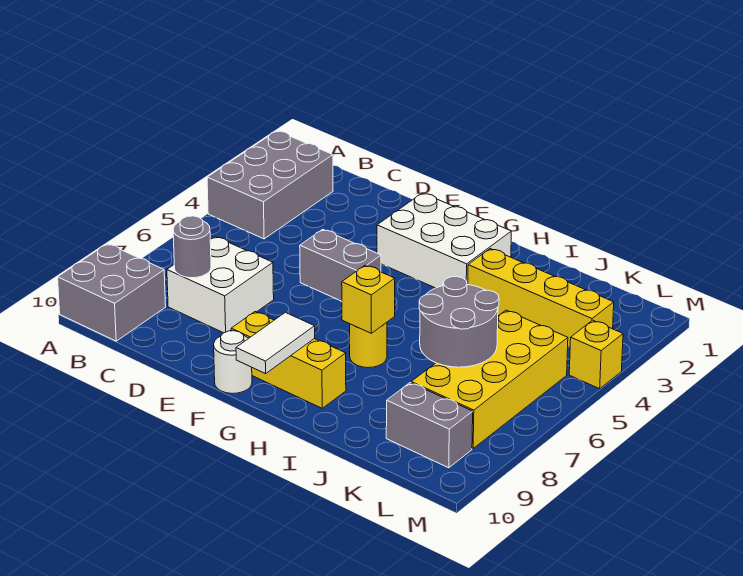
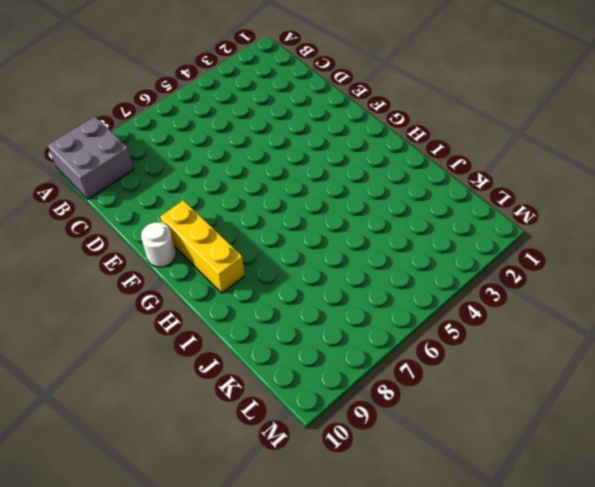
none -> grey 2x3 brick [207,131,333,239]
none -> white 2x2 brick [167,237,274,333]
none -> grey 1x2 brick [300,229,381,301]

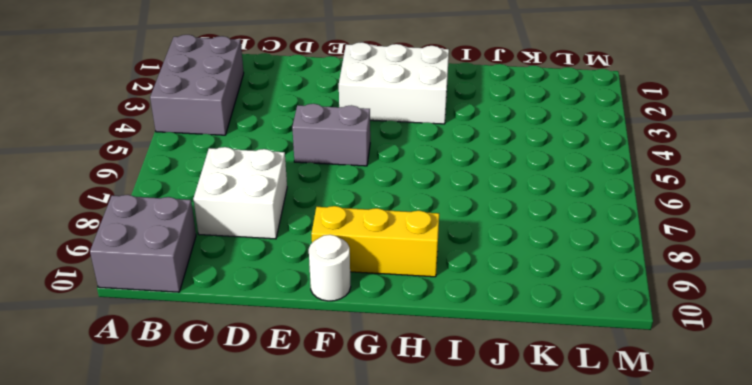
none -> yellow 1x1 round brick [350,323,387,368]
none -> yellow 1x4 brick [468,249,614,347]
none -> yellow 2x4 brick [411,310,568,448]

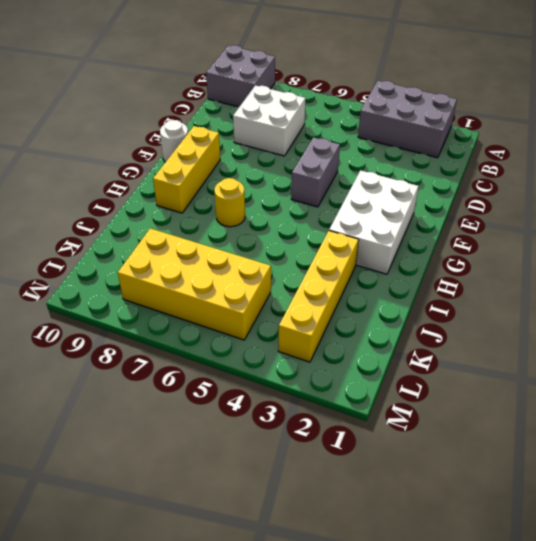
none -> grey 1x2 brick [386,383,473,468]
none -> yellow 1x1 brick [569,320,623,389]
none -> grey 1x1 round brick [173,216,211,278]

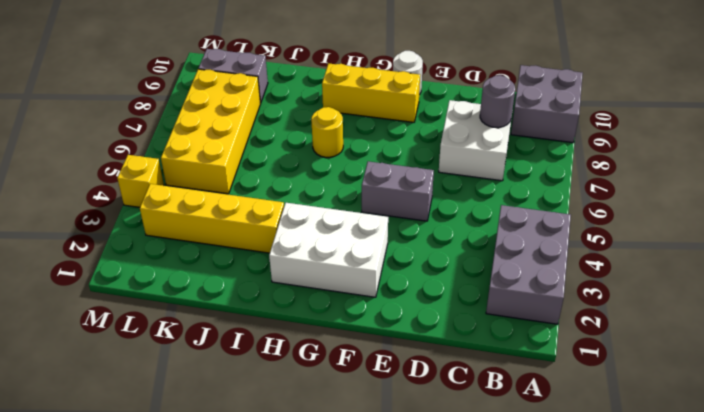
none -> white 1x2 tile [236,312,315,374]
none -> yellow 1x1 brick [342,265,395,333]
none -> grey 2x2 round brick [419,276,499,367]

